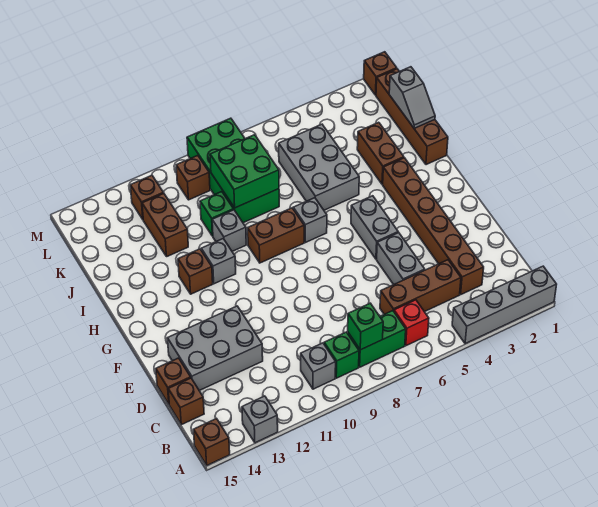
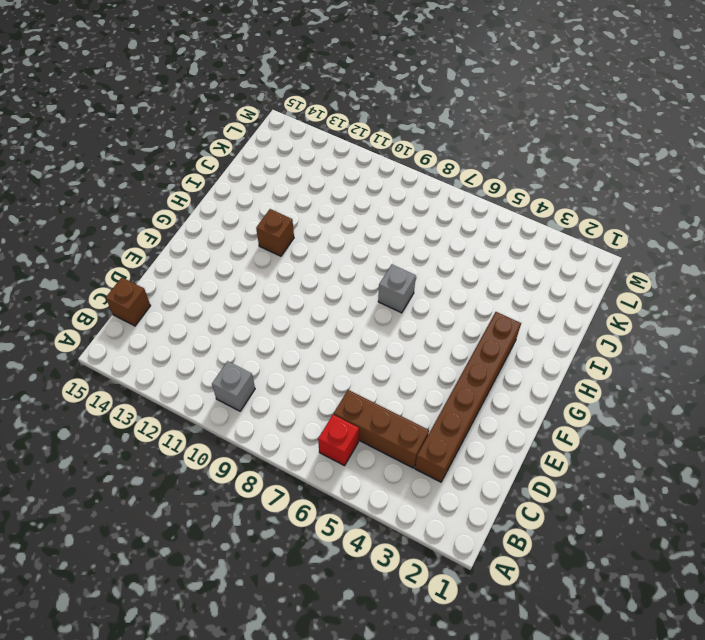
none -> grey 1x4 brick [452,266,557,344]
none -> grey 1x1 brick [242,396,278,443]
none -> brown 1x1 brick [194,419,230,465]
none -> green 1x2 brick [348,311,406,367]

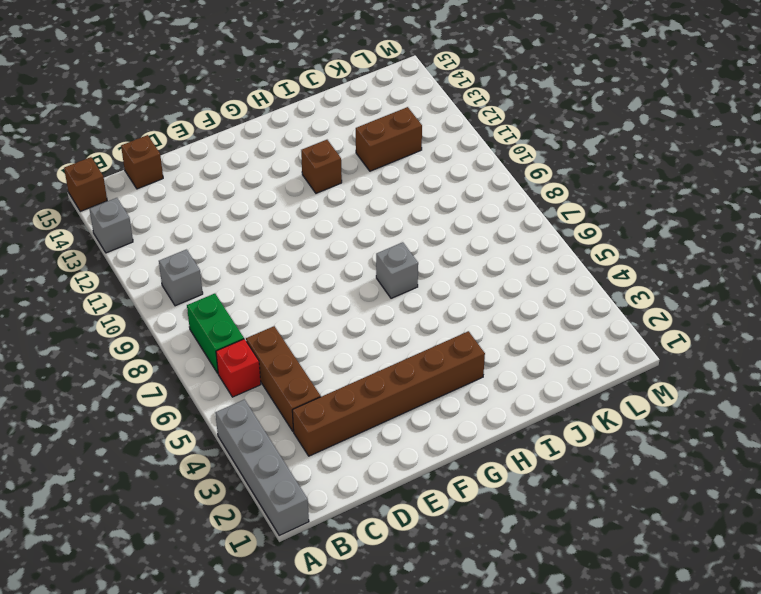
none -> green 1x1 brick [324,332,359,378]
none -> grey 1x2 brick [377,232,425,285]
none -> grey 2x3 brick [167,306,263,391]
none -> brown 1x1 brick [156,358,191,404]

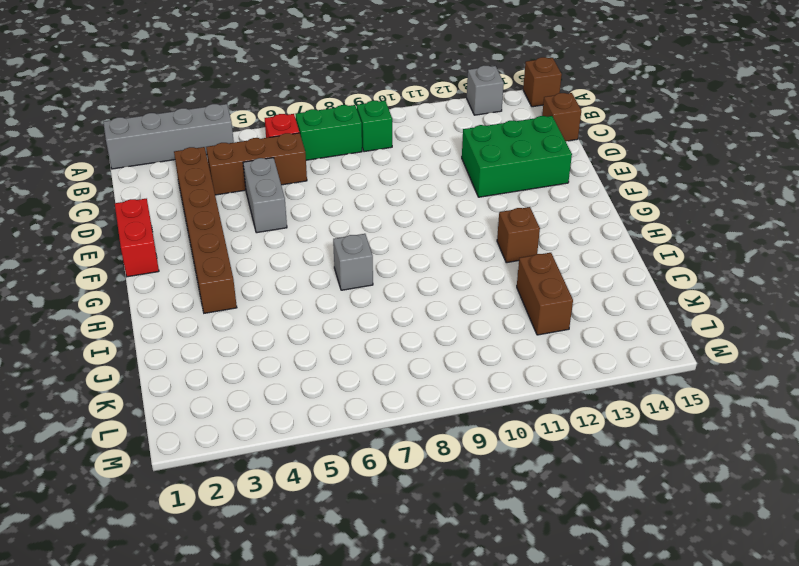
green 2x3 brick [462,116,572,197] -> grey 2x3 brick [167,306,263,391]
red 1x2 brick [115,199,159,277] -> none
none -> grey 1x1 brick [301,343,336,389]
none -> brown 1x1 brick [156,358,191,404]
none -> grey 1x2 brick [351,196,398,259]
none -> brown 1x2 brick [248,208,304,263]

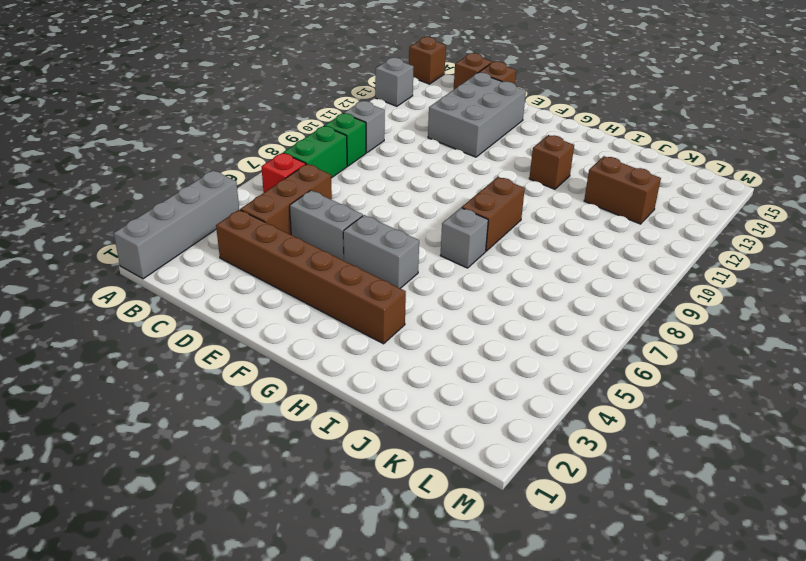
none -> grey 1x1 brick [201,239,236,284]
none -> brown 1x4 brick [376,69,448,165]
none -> brown 1x2 brick [357,122,404,184]
none -> grey 2x3 brick [279,124,359,210]

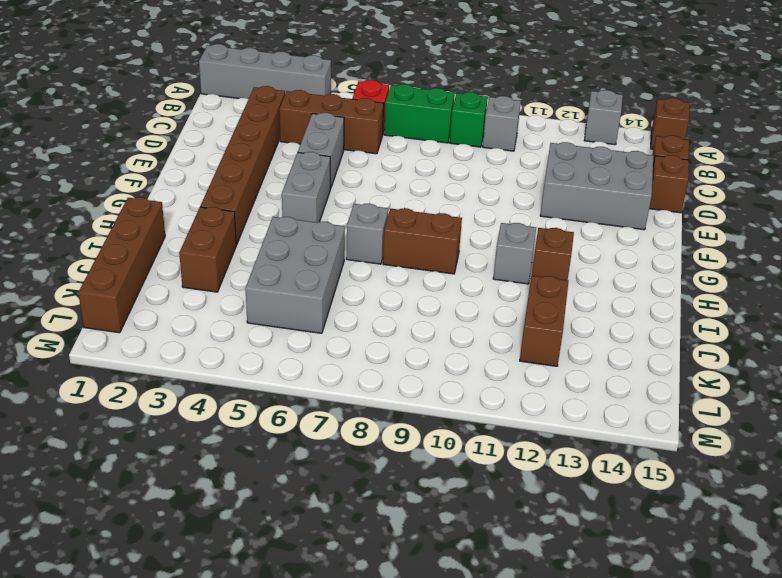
none -> grey 1x1 brick [212,210,246,251]
none -> green 2x4 brick [187,118,279,223]
none -> green 1x1 brick [200,192,234,236]
none -> brown 1x1 brick [176,155,210,200]

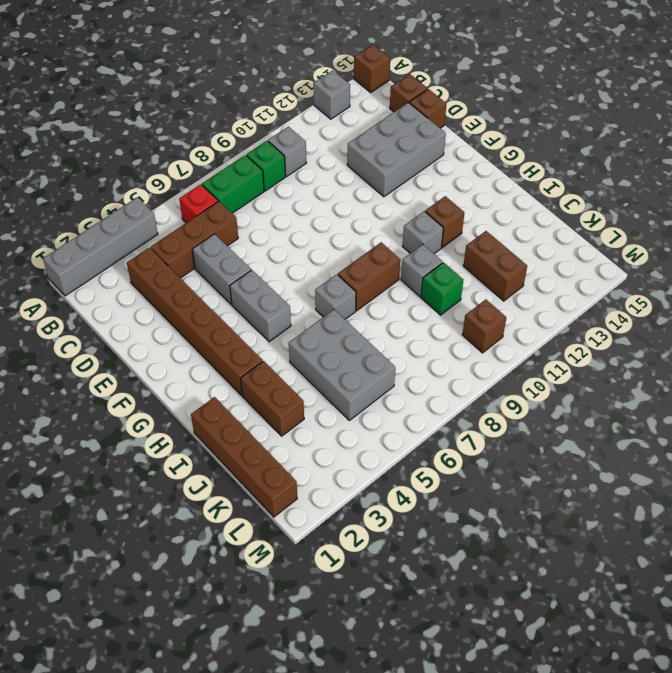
none -> green 2x4 brick [187,118,279,223]
none -> brown 1x1 brick [130,175,164,219]
none -> brown 1x1 brick [364,52,397,95]
none -> green 1x1 brick [348,303,383,350]

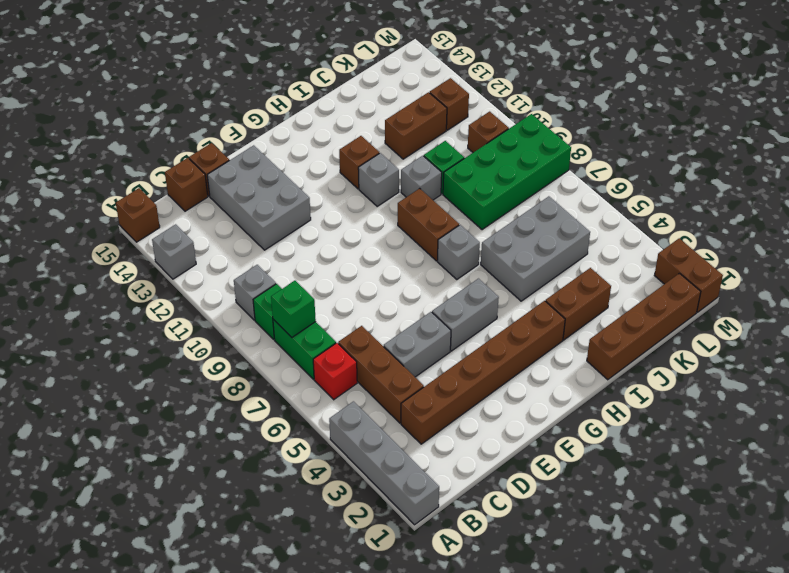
brown 1x2 brick [654,238,723,312] -> brown 1x1 brick [364,52,397,95]
none -> grey 1x2 slope [389,67,435,128]
none -> green 2x2 brick [210,135,279,208]

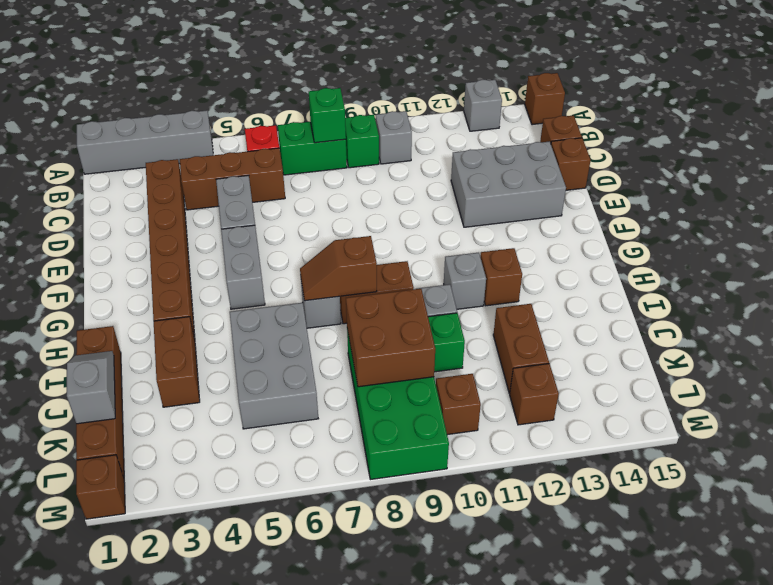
brown 1x2 slope [300,236,377,301] -> none
brown 2x2 brick [346,289,435,387] -> green 2x2 brick [210,135,279,208]

